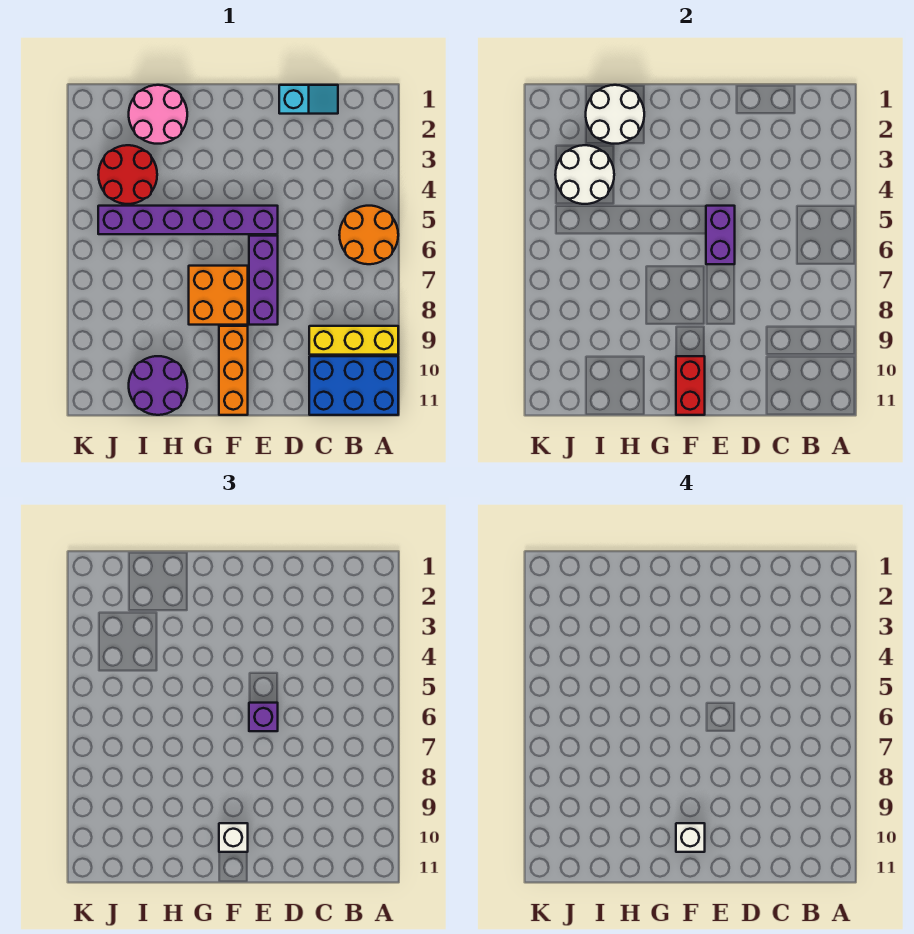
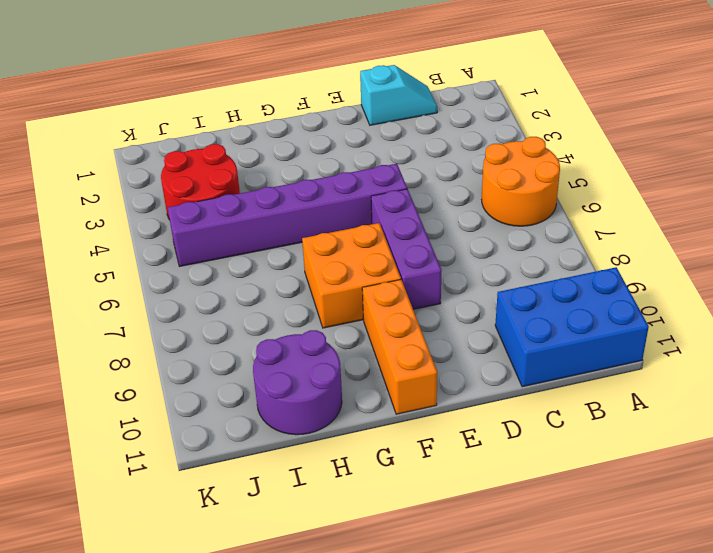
none -> yellow 1x3 brick [309,326,398,355]
none -> pink 2x2 round brick [129,85,187,144]
none -> purple 1x2 brick [706,206,735,264]

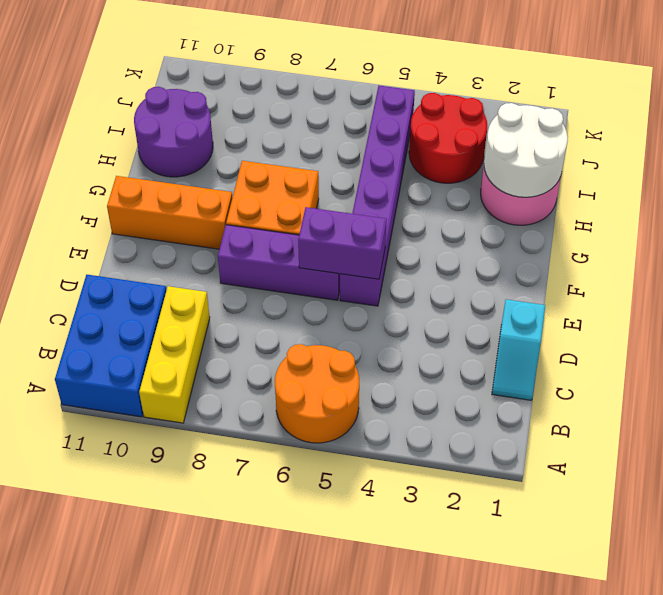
none -> red 1x2 brick [676,356,705,415]
none -> white 2x2 round brick [555,145,614,204]
none -> purple 1x1 brick [249,703,278,731]

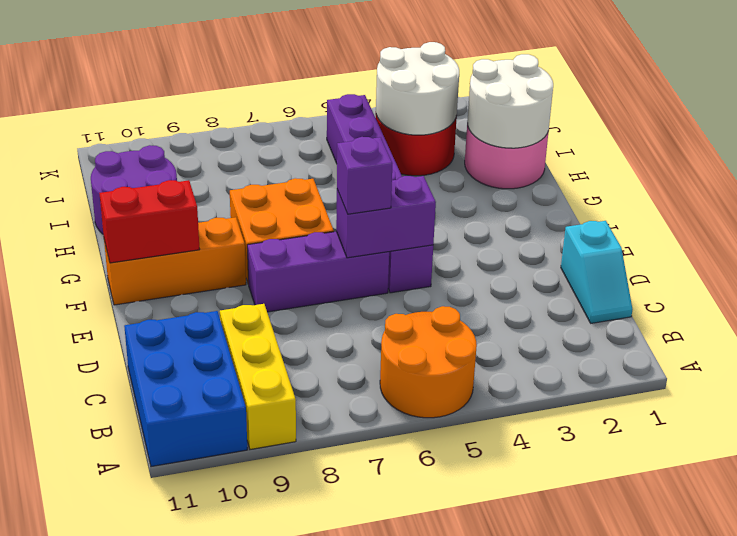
none -> white 1x1 brick [219,823,248,852]
none -> white 1x1 brick [676,823,705,852]

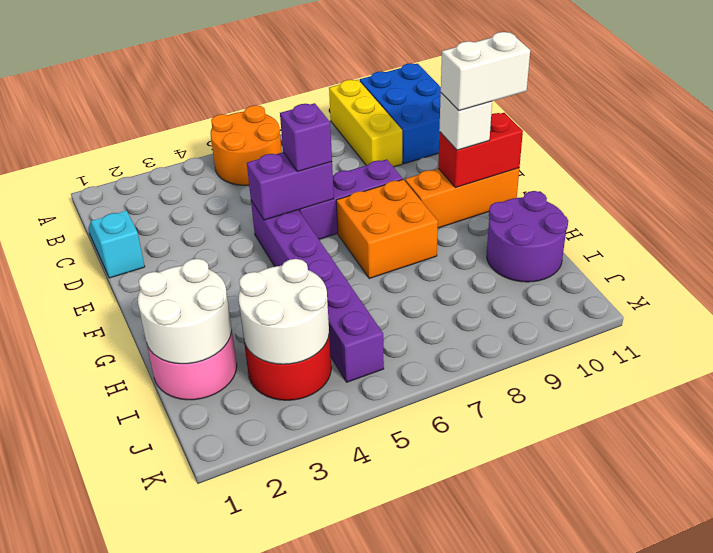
white 1x2 brick [441,32,530,111] -> white 1x1 brick [676,823,705,852]

